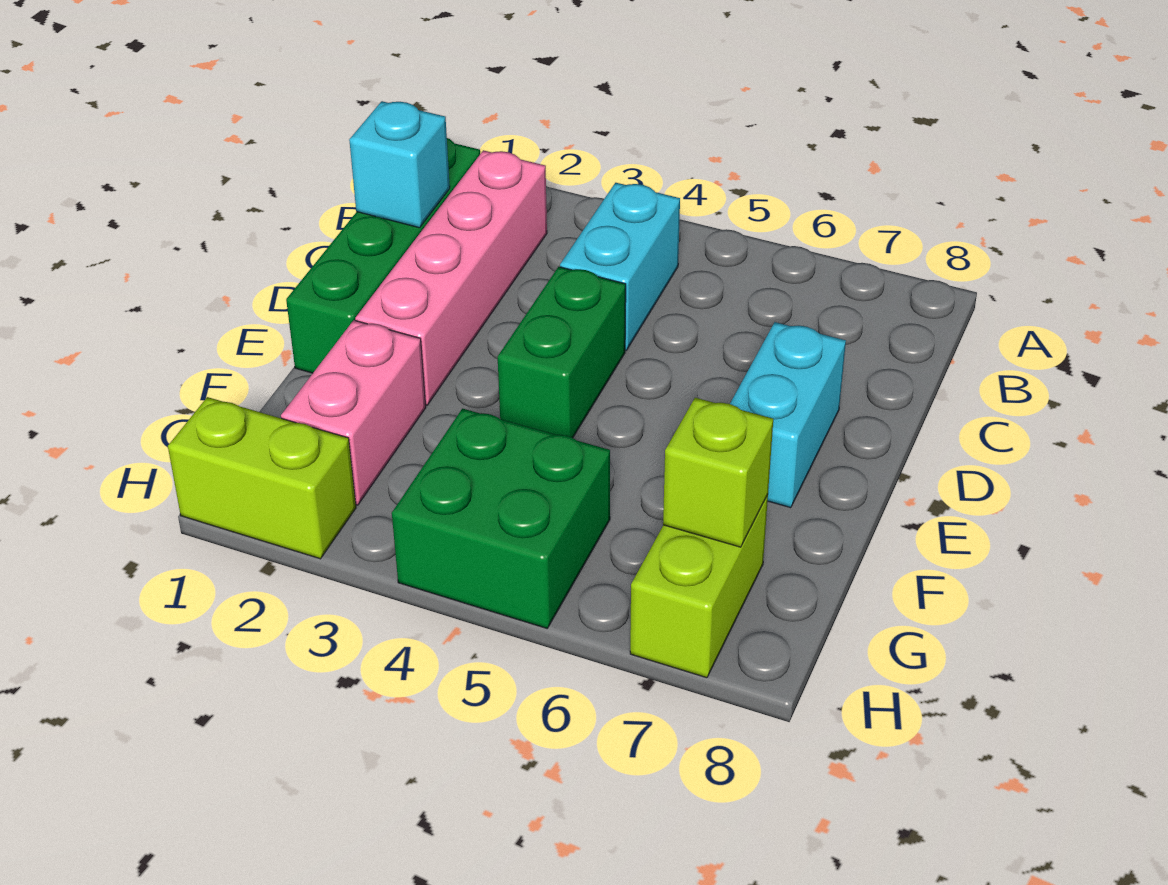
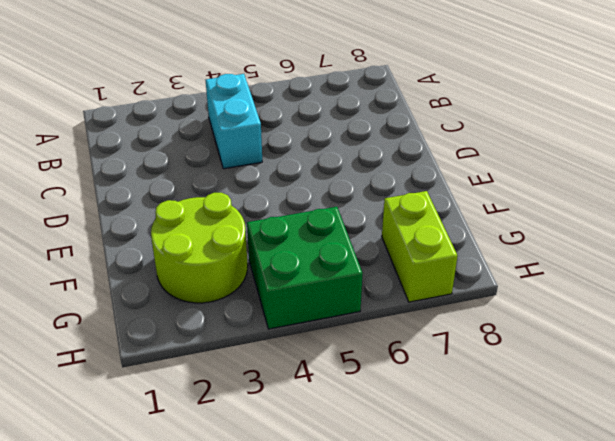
lime 2x2 round brick [151,193,248,303] -> pink 1x2 brick [281,320,426,505]
none -> green 1x4 brick [286,138,480,373]
none -> pink 1x4 brick [355,150,547,405]

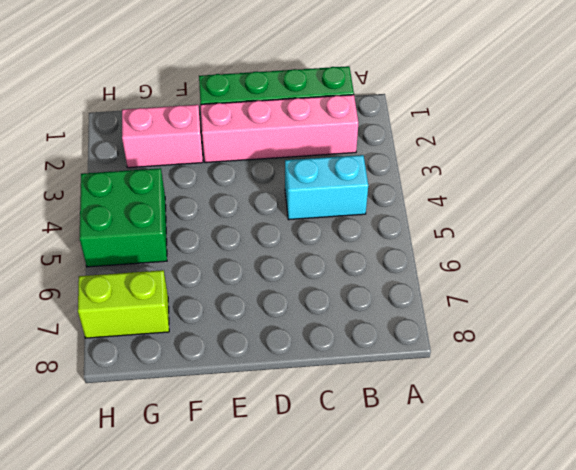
none -> green 1x2 brick [498,267,626,438]
none -> cyan 1x2 brick [730,322,846,508]

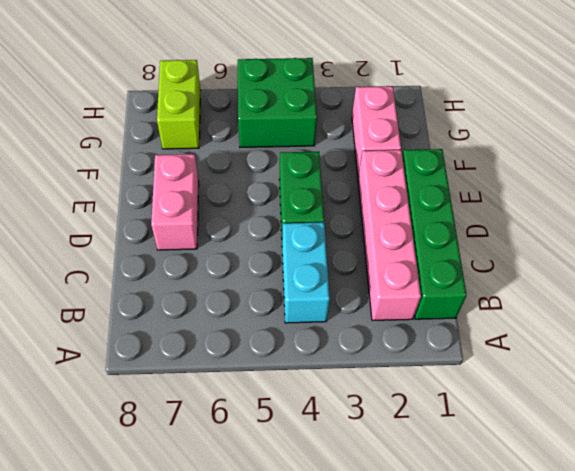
pink 1x2 brick [151,154,199,250] -> cyan 1x2 brick [730,322,846,508]
none -> lime 1x2 brick [168,397,356,559]
none -> cyan 1x1 brick [349,101,450,228]

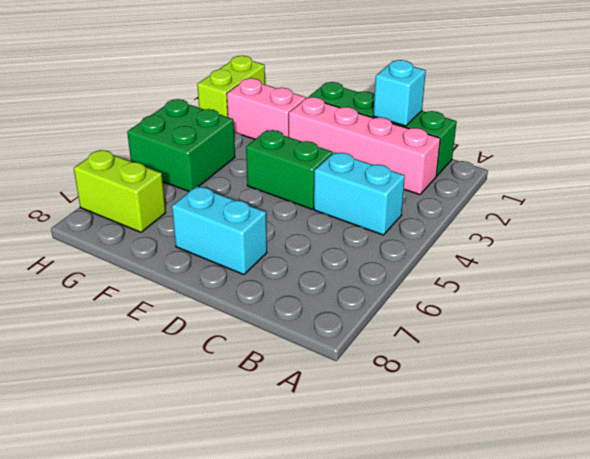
none -> lime 1x1 brick [663,398,773,547]

